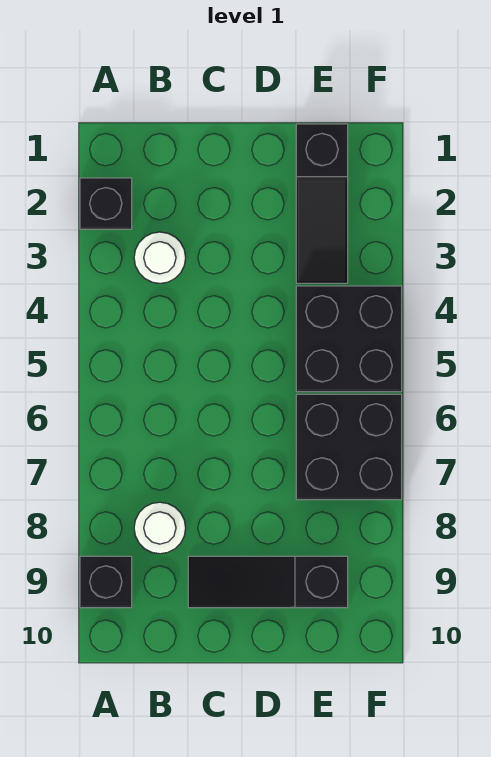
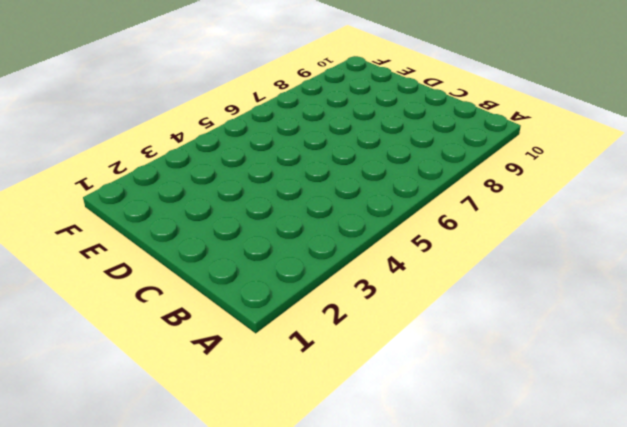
none -> black 1x1 brick [80,178,132,229]
none -> black 1x1 brick [80,556,132,608]

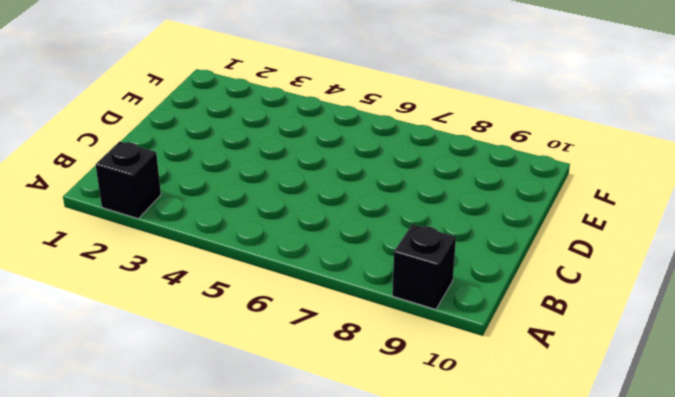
none -> white 1x1 round brick [134,232,186,283]
none -> white 1x1 round brick [134,502,186,554]

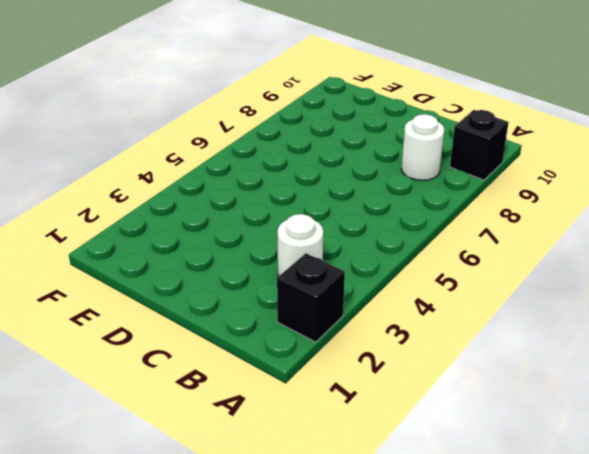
none -> black 1x3 slope [188,556,348,608]
none -> black 1x3 slope [296,124,348,283]

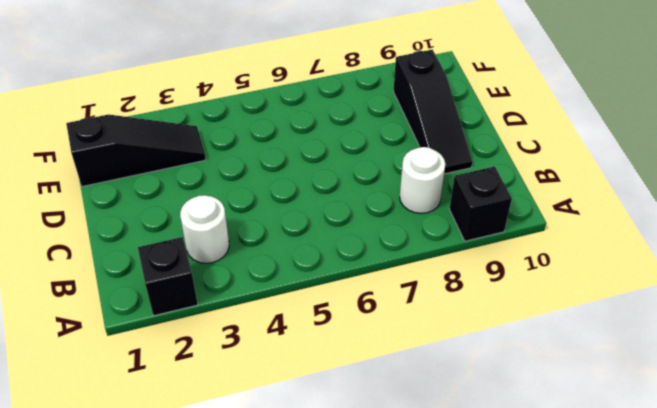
none -> black 2x2 brick [296,286,402,392]
none -> black 2x2 brick [296,394,402,500]

